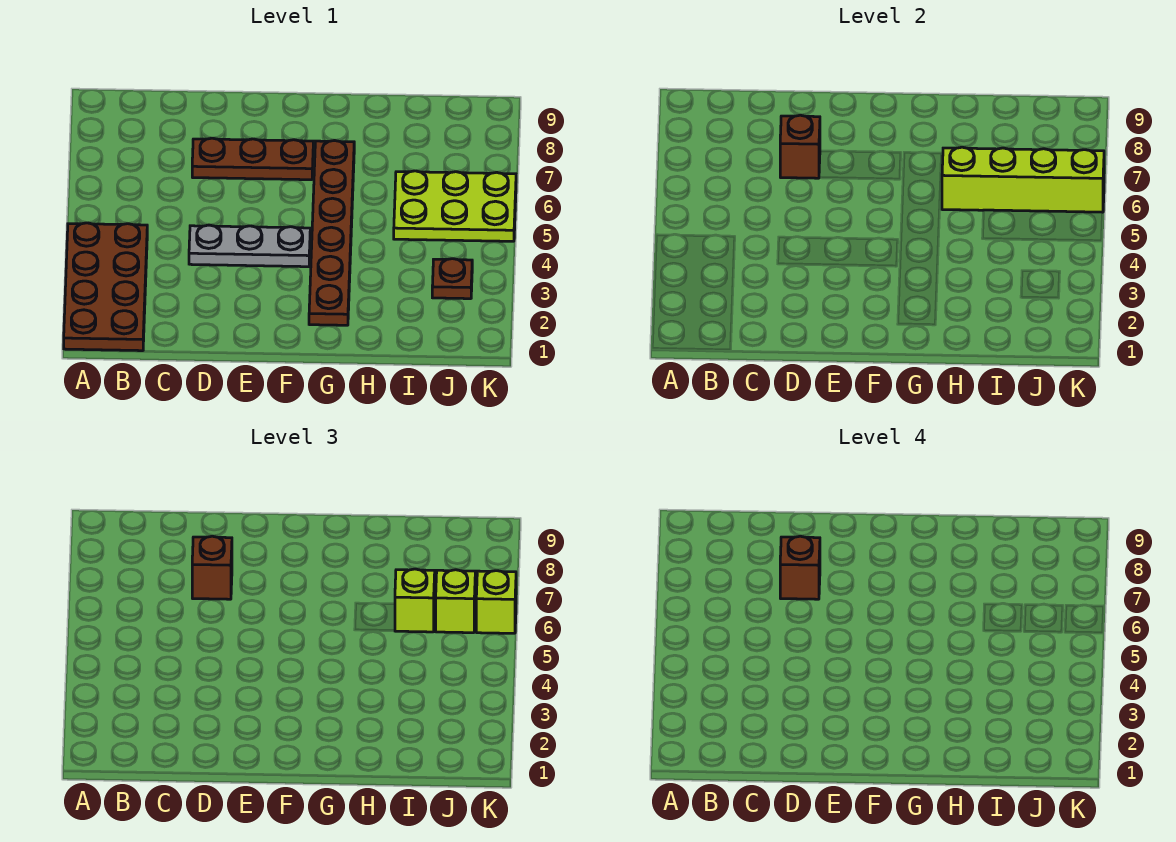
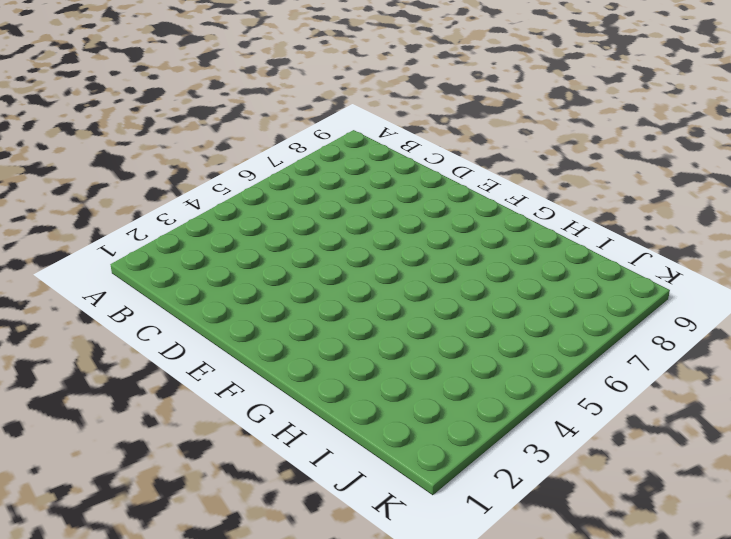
none -> brown 2x4 plate [64,223,147,351]
none -> grey 1x3 plate [189,225,310,267]
none -> brown 1x3 plate [192,138,313,180]

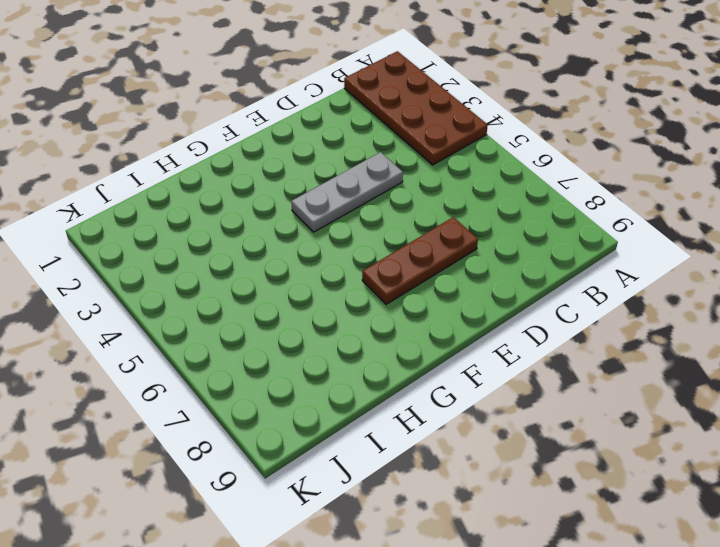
none -> brown 1x6 plate [309,140,354,325]
none -> lime 2x3 plate [394,171,516,241]
none -> brown 1x1 plate [432,259,472,299]

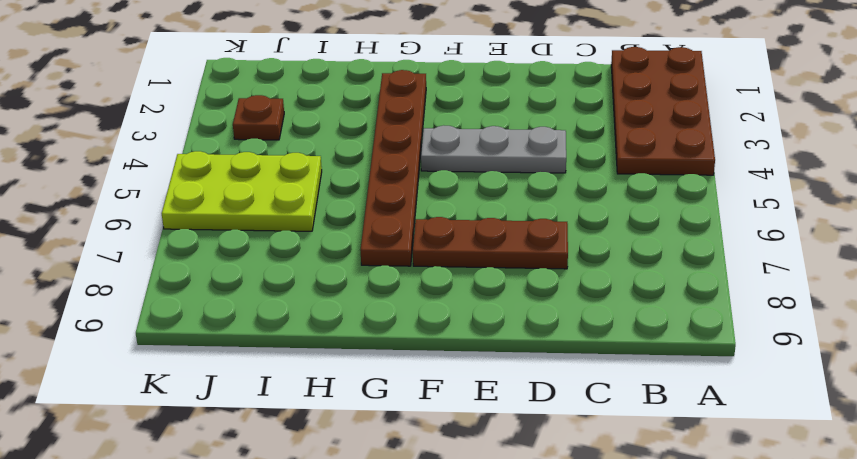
none -> brown 1x1 brick [780,115,820,178]
none -> lime 1x4 brick [942,147,1104,212]
none -> brown 1x1 brick [192,536,232,599]

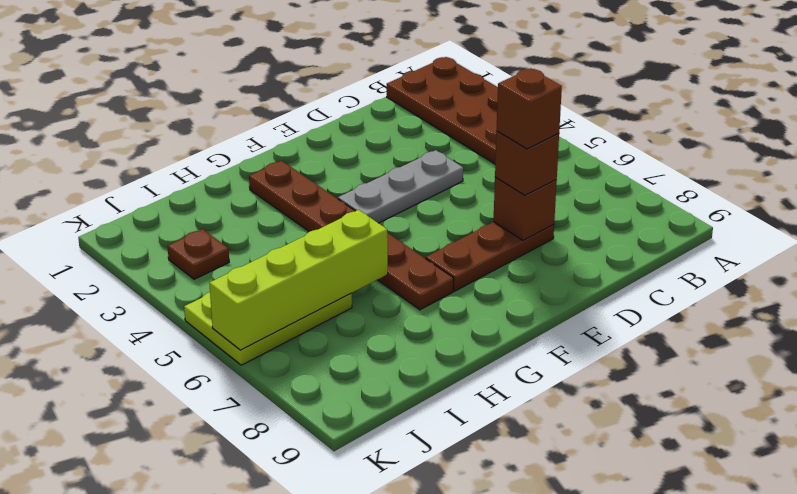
none -> lime 1x1 brick [395,569,435,632]
none -> lime 1x1 brick [435,570,475,633]
none -> lime 1x1 brick [476,571,516,633]

